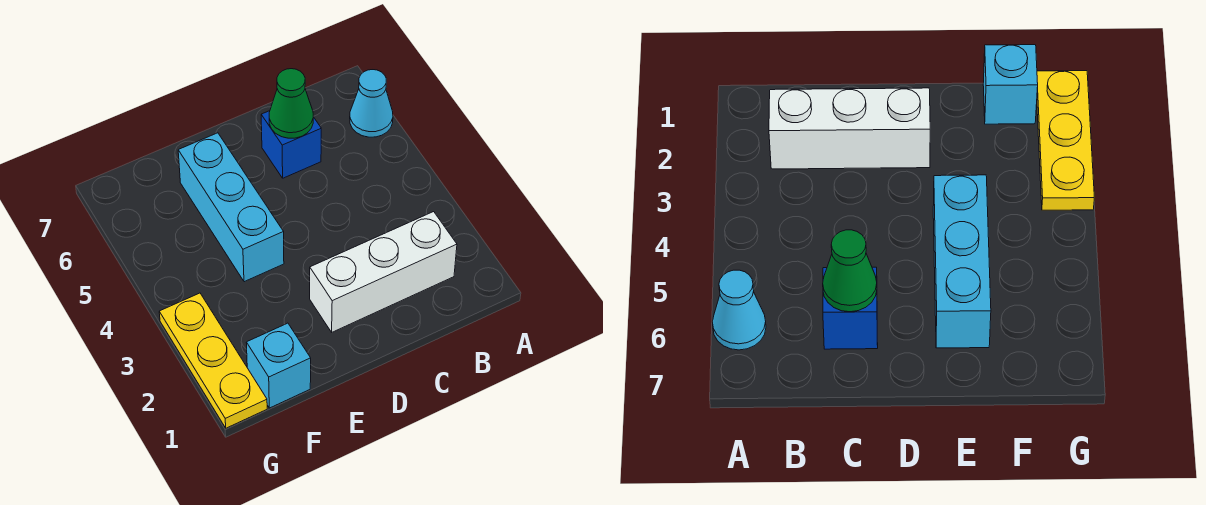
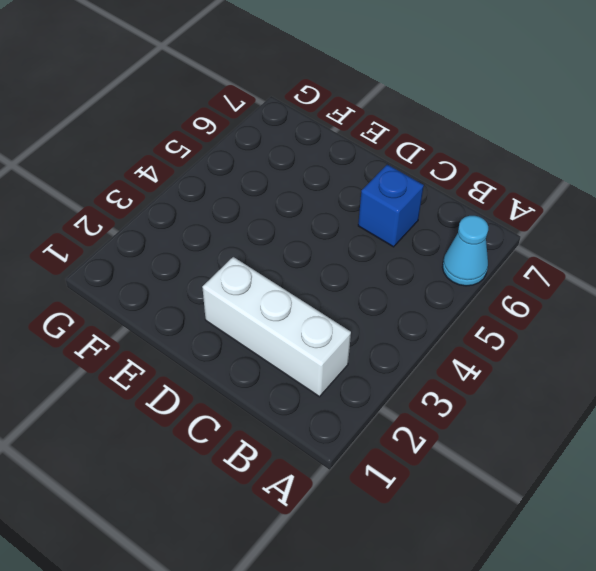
none -> cyan 1x3 brick [178,133,284,282]
none -> cyan 1x1 brick [246,323,311,408]

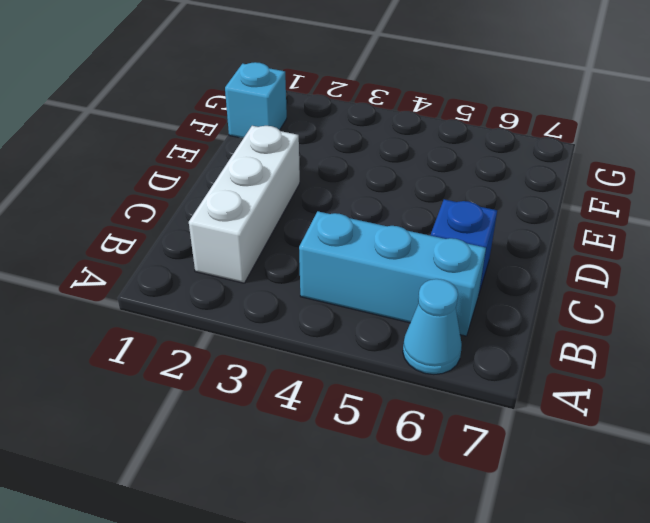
cyan 1x3 brick [299,211,486,336] -> cyan 1x3 brick moved to [178,133,284,282]
none -> yellow 1x3 plate [159,293,267,428]
none -> green 1x1 cone [269,69,313,138]

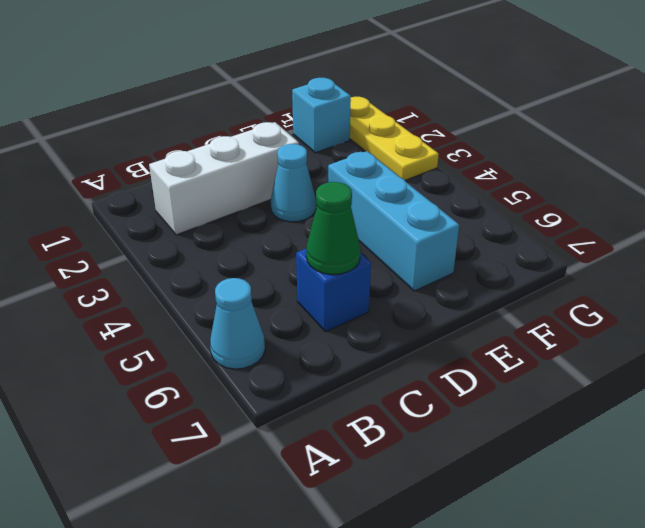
cyan 1x1 cone [271,144,316,222] -> none

